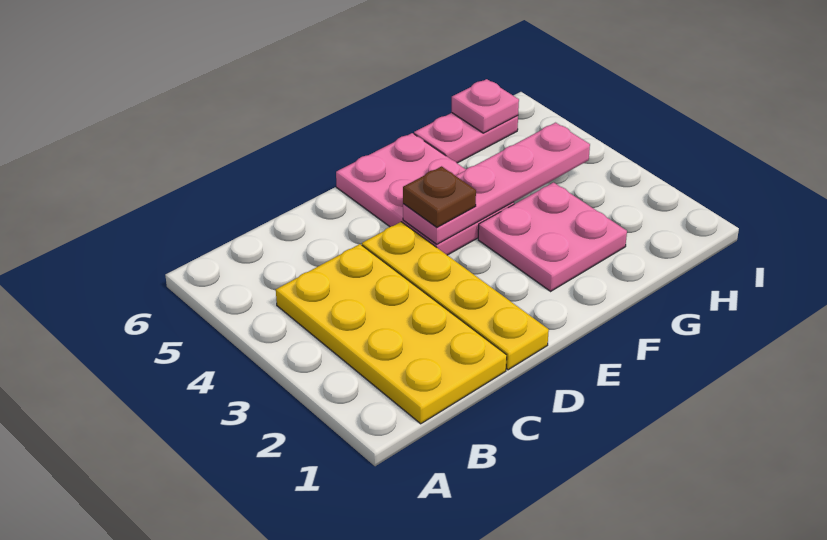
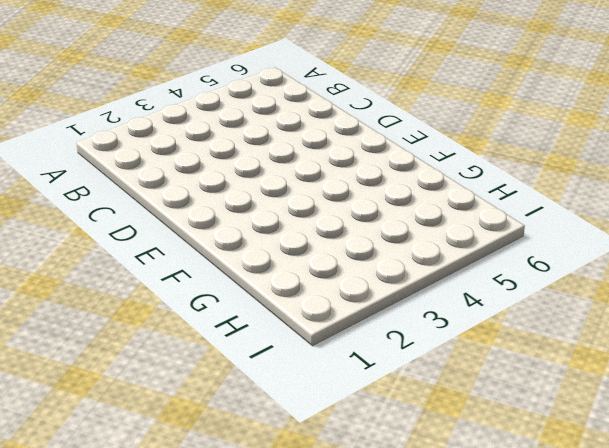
none -> yellow 2x4 plate [276,244,507,424]
none -> yellow 1x4 plate [362,222,549,370]

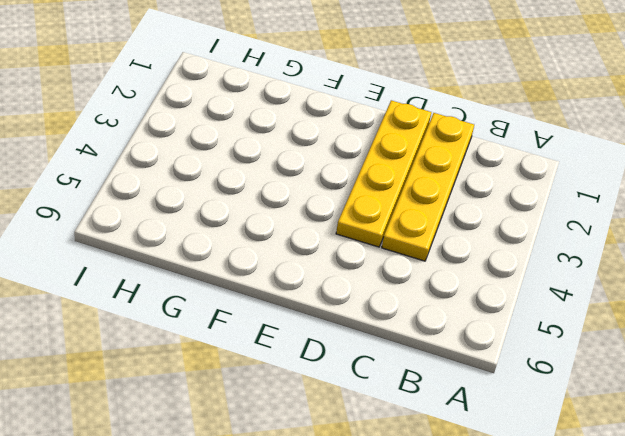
yellow 1x4 plate [382,113,474,261] -> yellow 2x4 plate [276,244,507,424]
none -> pink 2x3 plate [336,133,514,255]
none -> pink 2x2 plate [478,182,627,291]

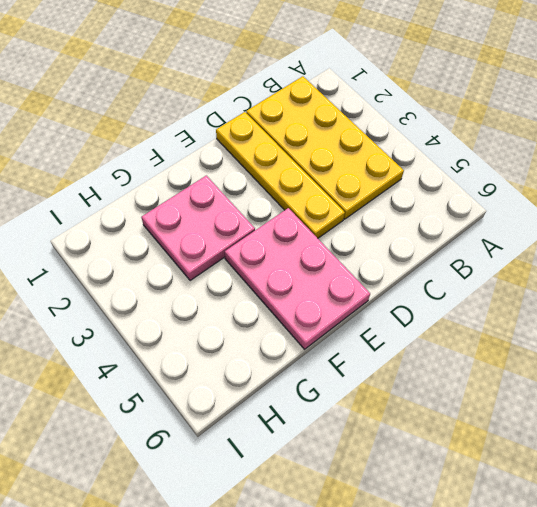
none -> pink 1x2 plate [414,113,518,163]
none -> pink 1x4 plate [403,123,590,244]

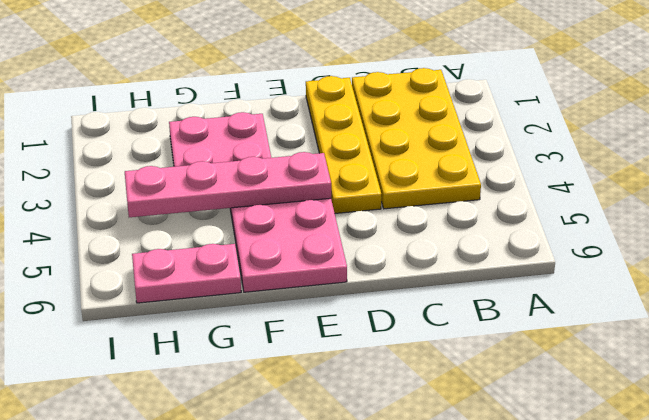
none -> pink 1x1 plate [452,79,519,133]
none -> brown 1x1 plate [403,166,476,227]

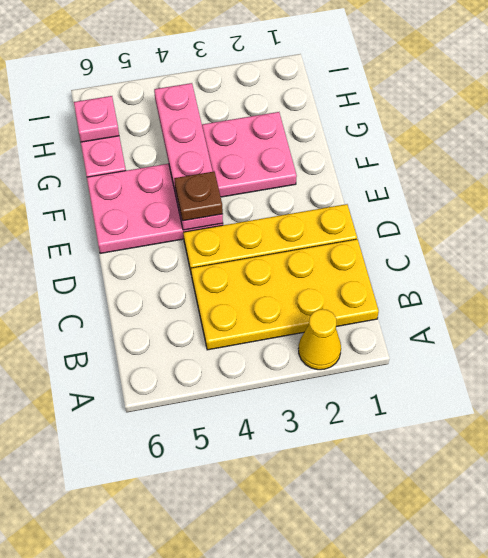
yellow 1x1 cone [298,309,341,370] -> none

